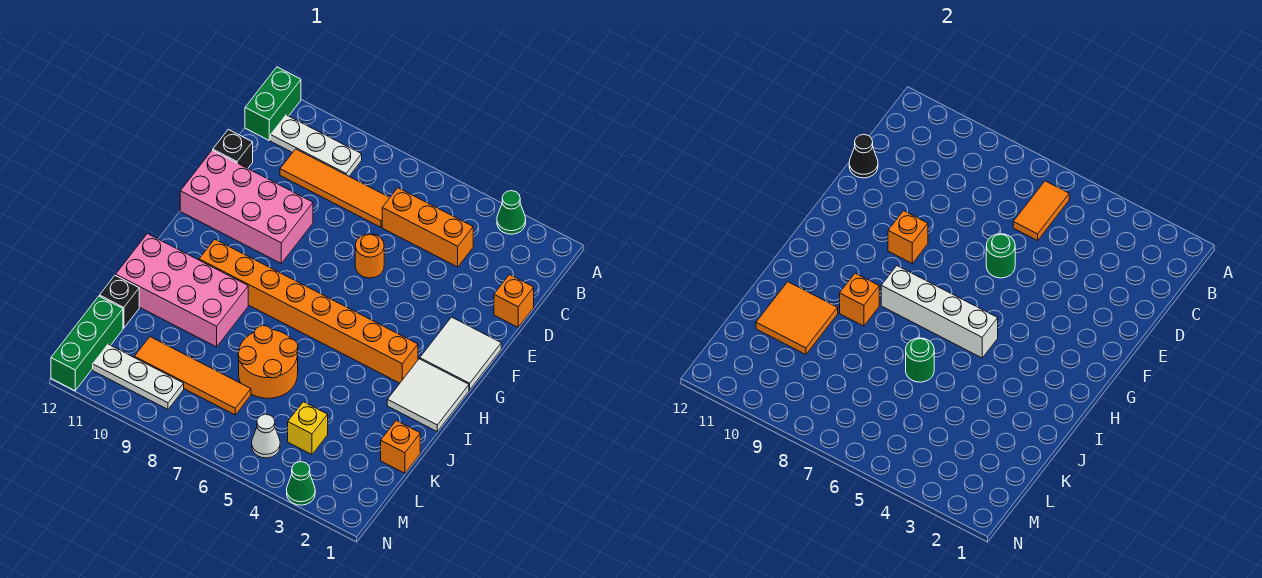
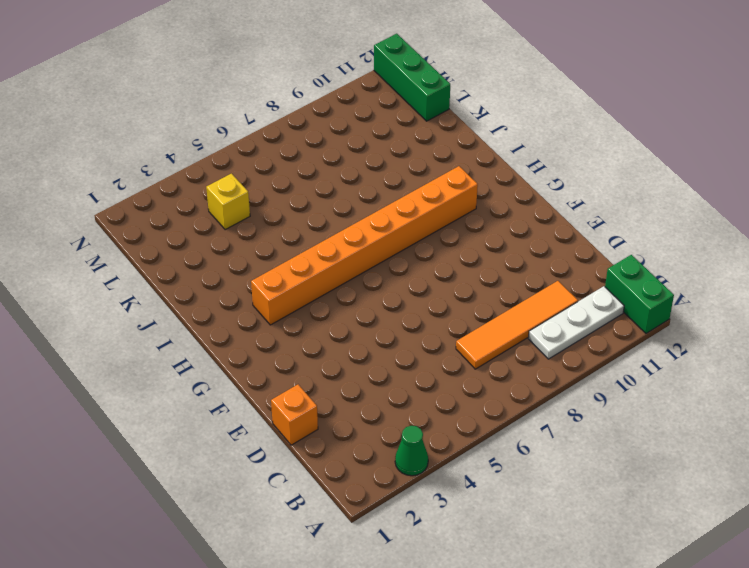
none -> orange 1x3 brick [382,188,473,267]
none -> black 1x1 brick [213,129,253,168]
none -> orange 1x1 round brick [355,234,384,278]
none -> pink 2x4 brick [180,150,313,263]

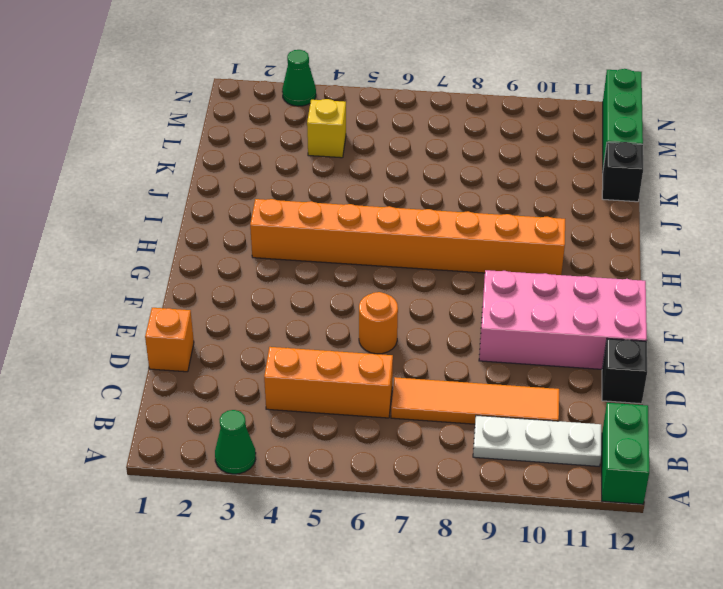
none -> white 2x2 tile [420,317,501,390]
none -> white 2x2 tile [387,359,469,431]
none -> pink 2x4 brick [116,234,248,347]
none -> orange 2x2 round brick [238,325,298,398]

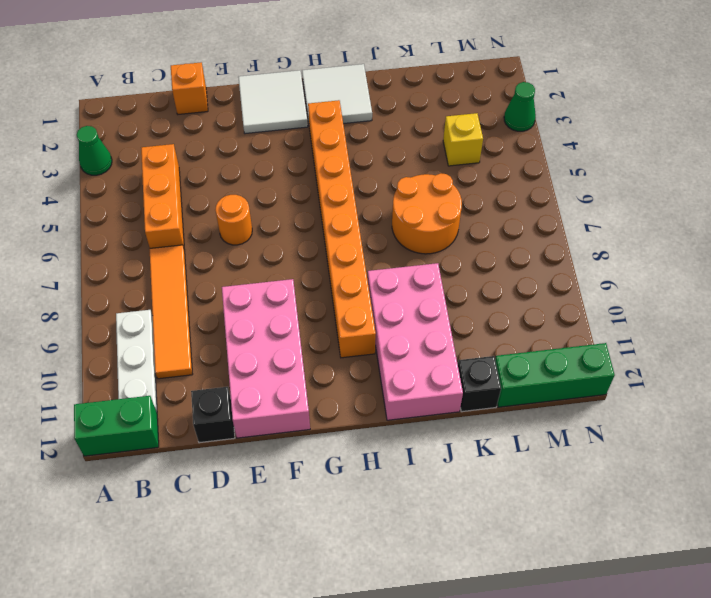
none -> orange 1x1 brick [381,421,420,473]
none -> orange 1x4 tile [134,337,251,415]
none -> white 1x1 cone [252,414,280,458]
none -> white 1x3 plate [93,344,184,409]

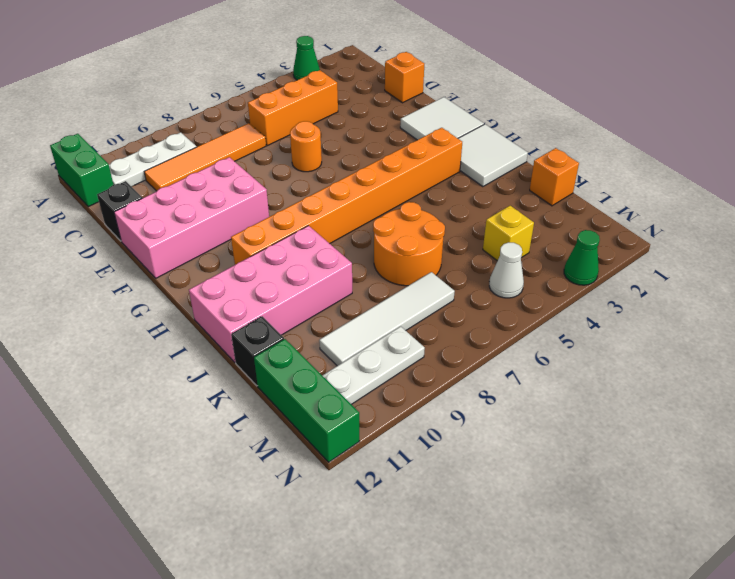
white 1x4 tile [319,272,455,366] -> orange 1x4 tile [134,337,251,415]
none -> orange 1x2 tile [1013,181,1069,241]
none -> black 1x1 cone [849,134,878,178]
none -> green 1x1 round brick [986,234,1015,278]
none -> orange 1x1 brick [888,211,928,263]

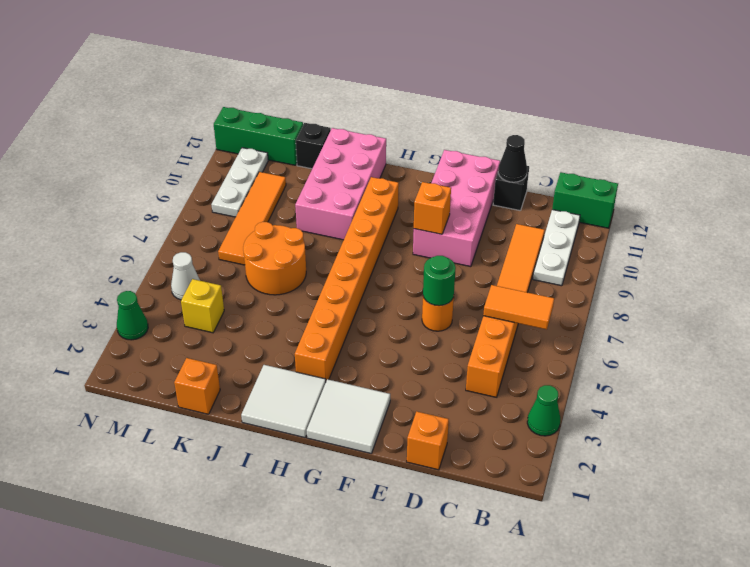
none -> white 1x4 brick [881,266,998,358]
none -> orange 1x1 brick [840,273,879,326]
none -> green 1x1 round brick [906,338,934,382]
none -> orange 2x2 tile [756,282,838,355]

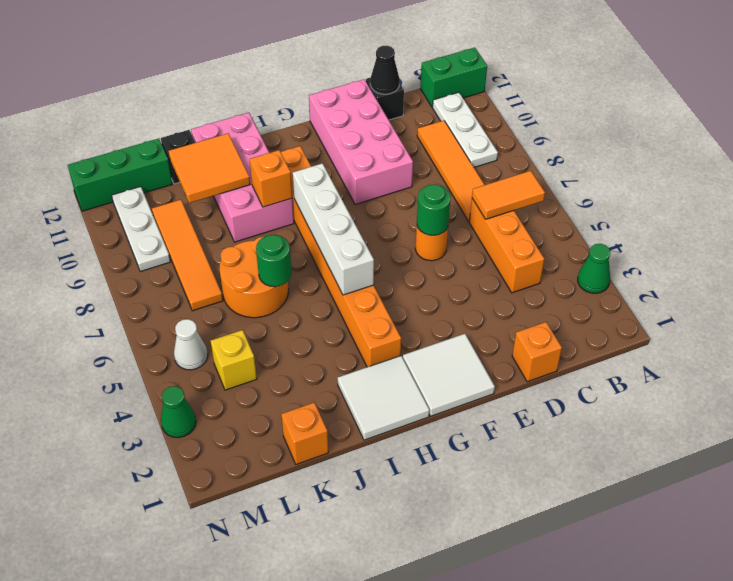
none -> orange 1x1 brick [888,211,928,263]

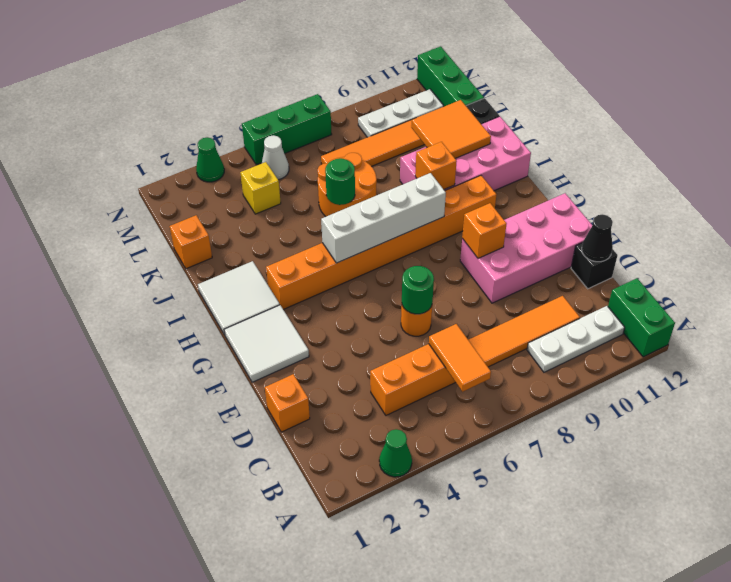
green 1x3 brick [242,94,332,165] -> none

